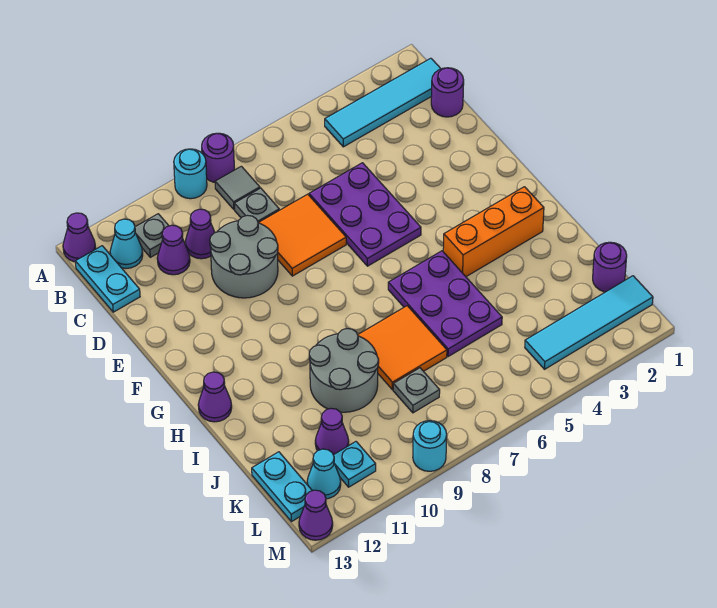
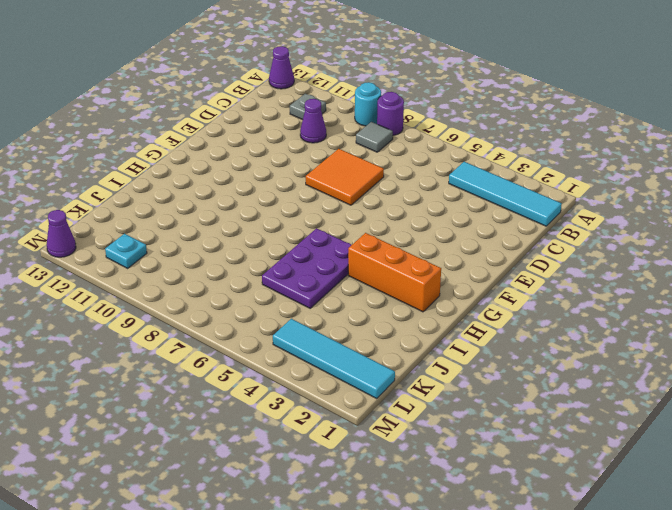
none -> cyan 1x1 cone [110,219,143,268]
none -> cyan 1x2 plate [75,246,140,312]
none -> purple 1x1 round brick [431,68,464,117]

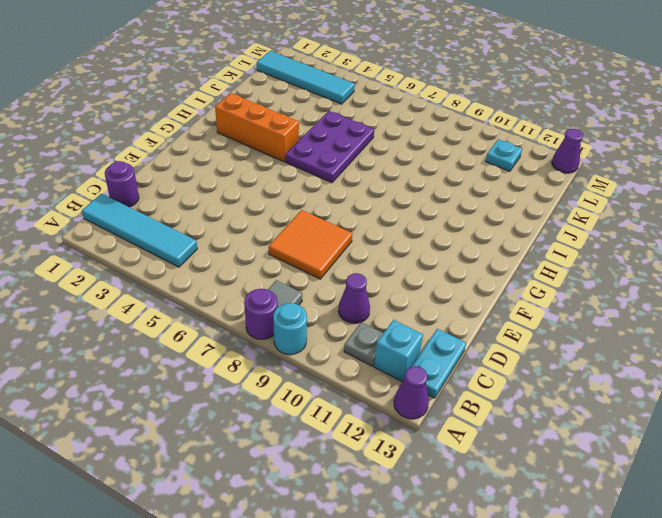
cyan 1x1 brick [374,320,423,382] -> cyan 1x1 cone [110,219,143,268]
none -> grey 1x1 plate [234,188,279,222]
none -> purple 1x1 cone [157,225,190,275]
none -> purple 2x3 plate [309,163,421,266]

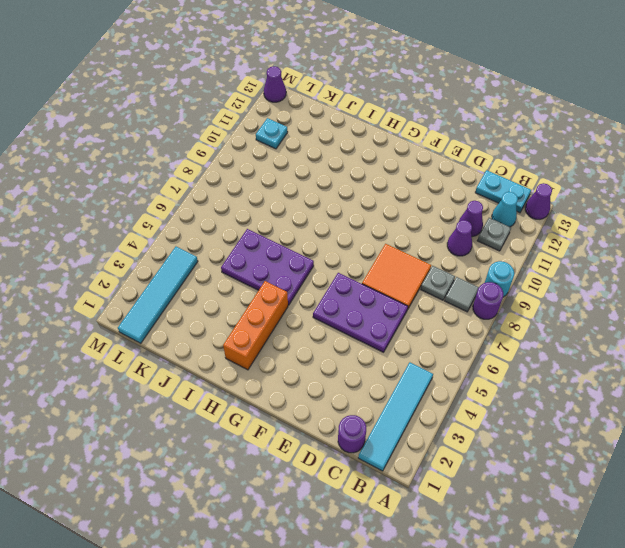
none -> grey 2x2 round brick [210,215,278,298]
none -> purple 1x1 cone [198,372,232,422]
none -> orange 2x2 tile [358,306,447,390]

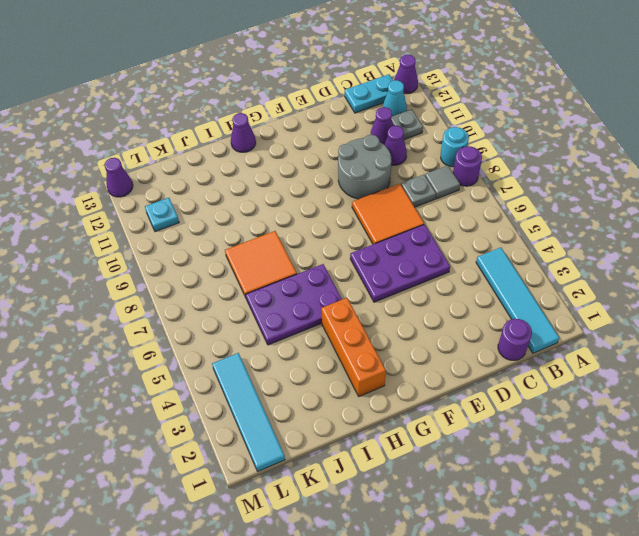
none -> grey 2x2 round brick [309,328,379,412]
none -> purple 1x1 round brick [593,242,627,292]
none -> grey 1x1 plate [393,368,440,413]

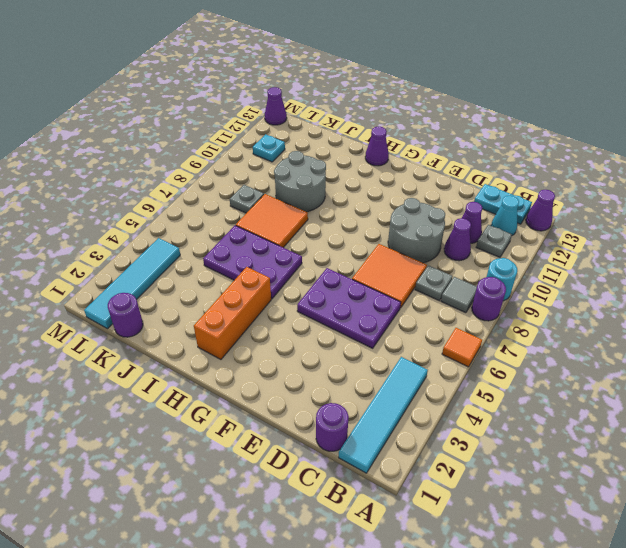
orange 1x1 tile [442,328,482,367] -> none
none -> purple 1x1 cone [315,409,349,455]
none -> cyan 1x2 plate [252,452,312,522]
none -> cyan 1x1 cone [307,449,341,499]

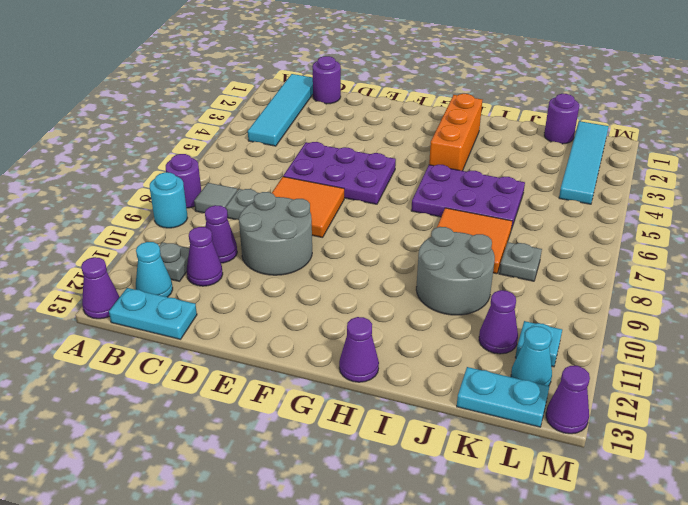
none -> cyan 1x1 round brick [413,421,447,471]

